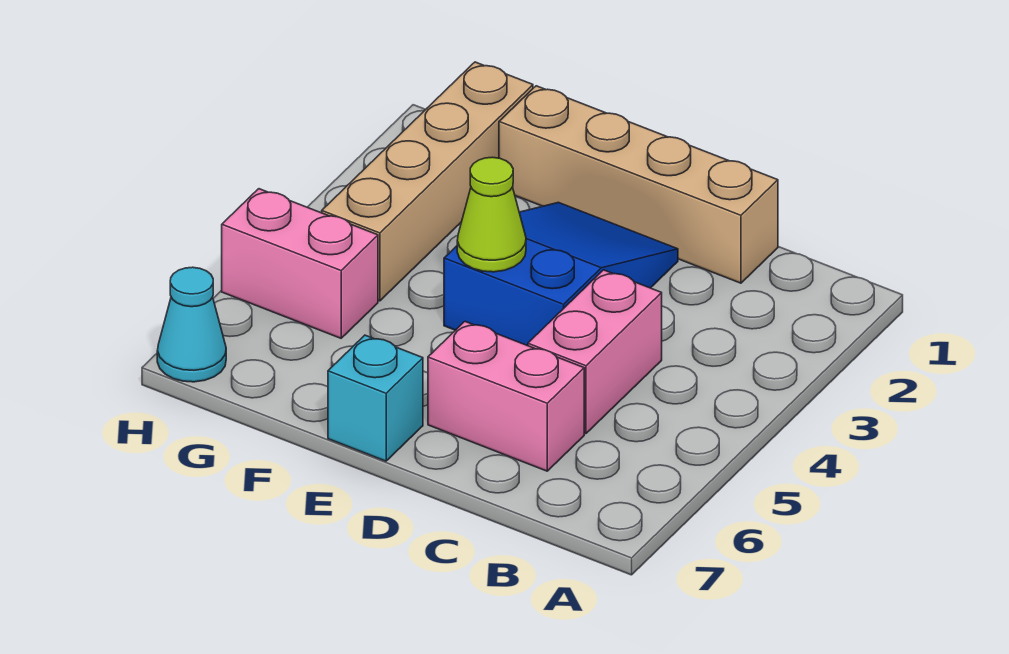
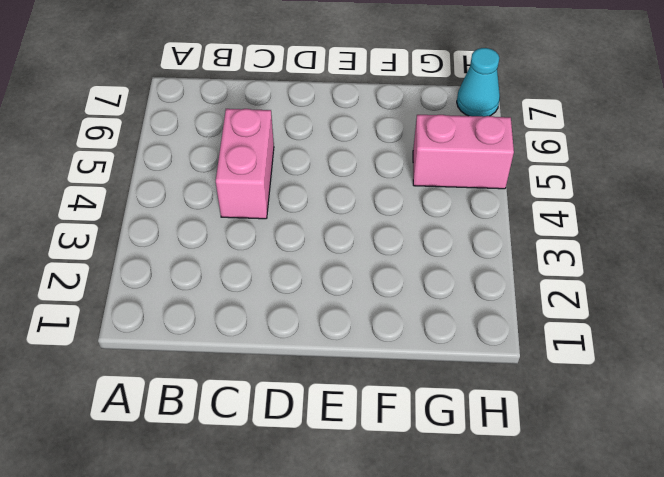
none -> tan 1x4 brick [499,86,778,283]
none -> pink 1x2 brick [428,322,584,471]

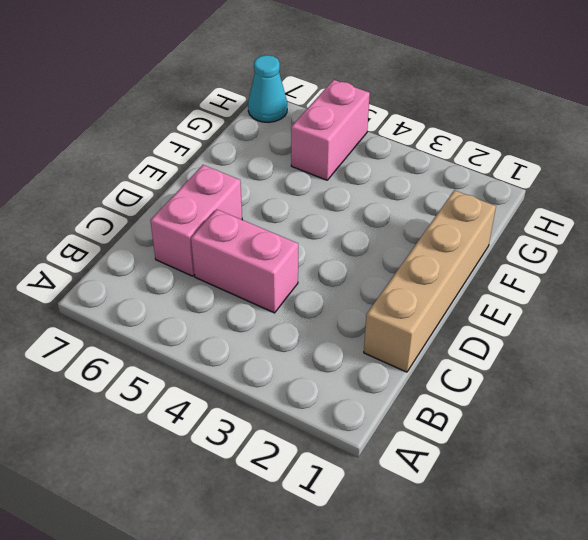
none -> blue 2x3 slope [444,202,678,346]
none -> cyan 1x1 brick [328,335,423,461]

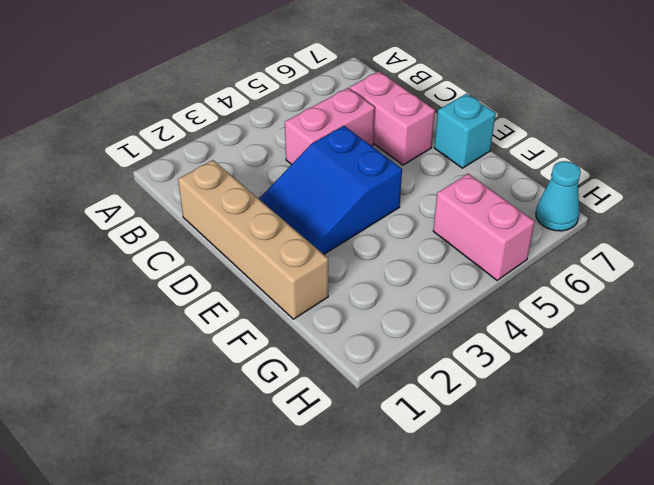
none -> tan 1x4 brick [322,62,533,301]
none -> lime 1x1 cone [457,157,526,272]

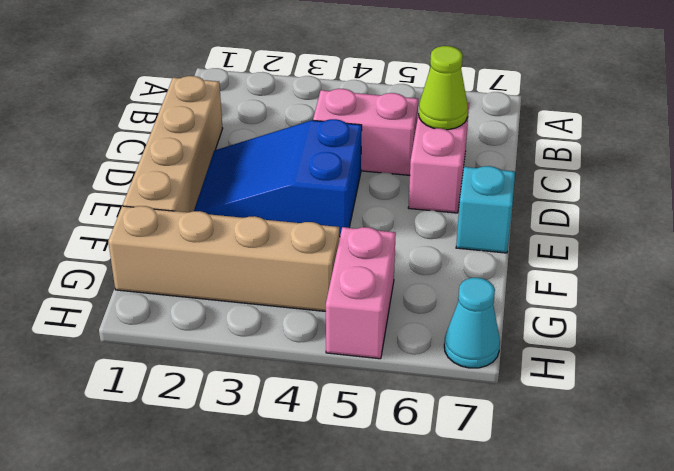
lime 1x1 cone [419,46,468,130] -> lime 1x1 cone moved to [457,157,526,272]

